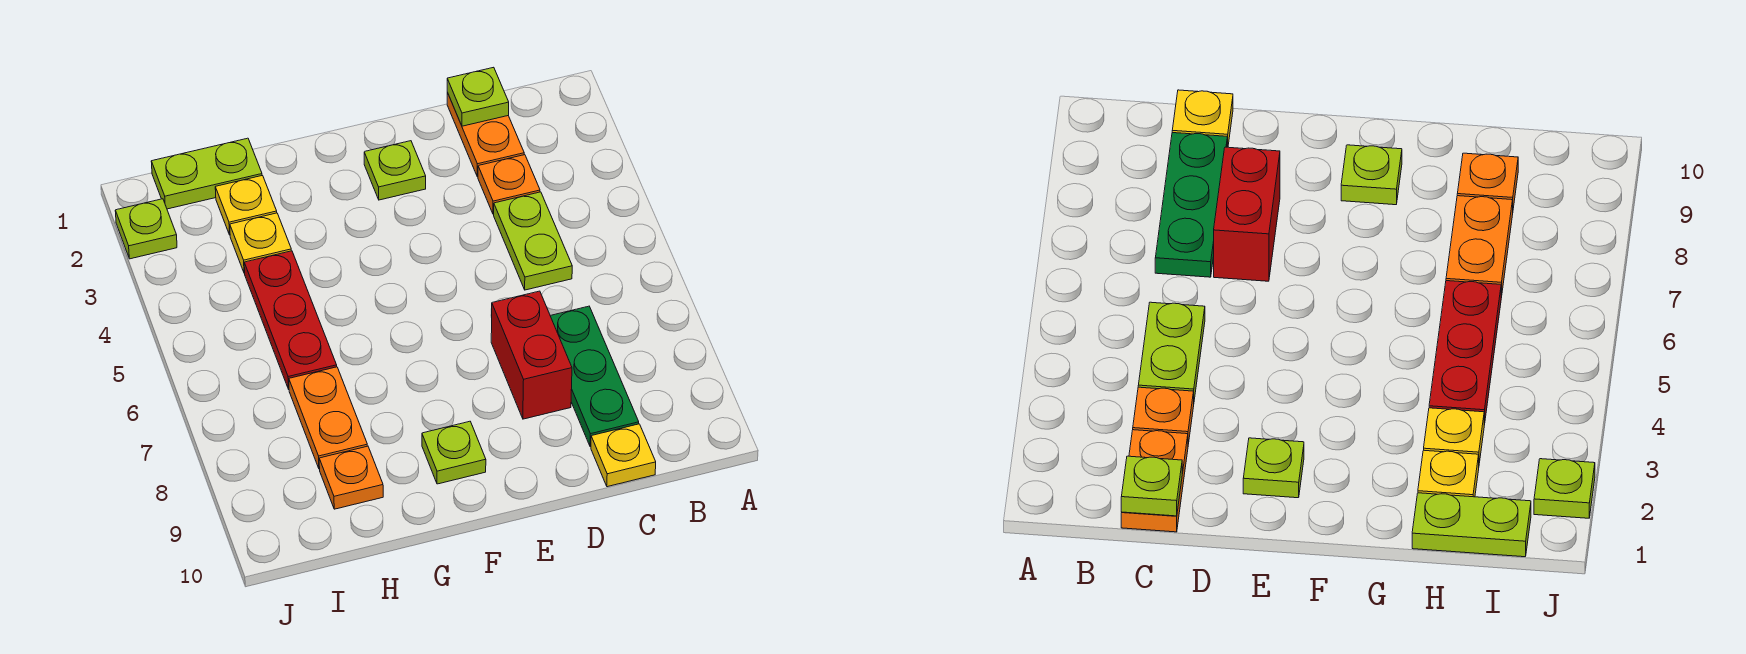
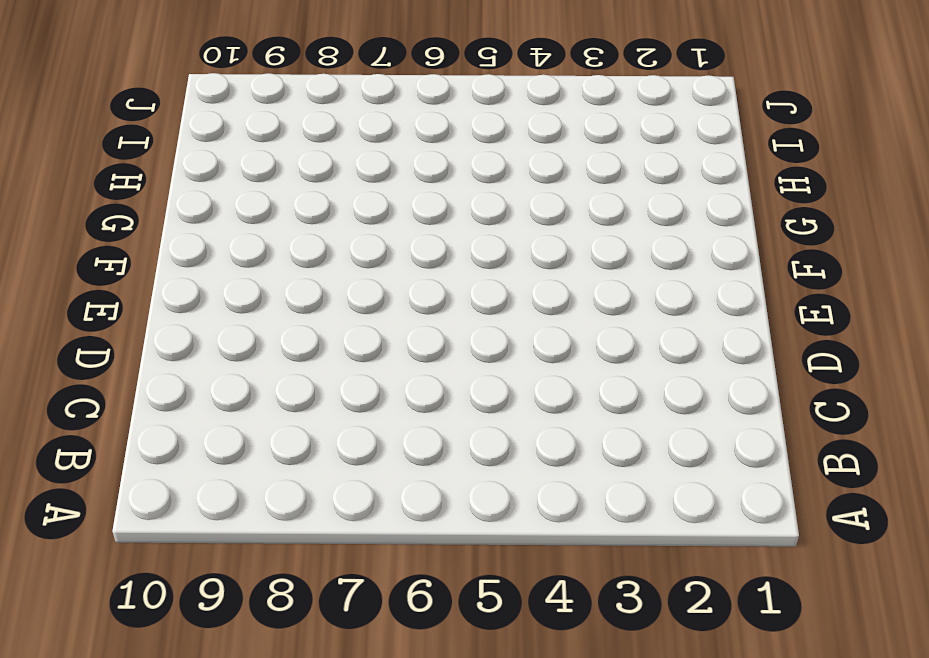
none -> orange 1x2 plate [447,93,524,177]
none -> orange 1x1 plate [478,155,540,214]
none -> lime 1x2 plate [494,192,572,290]

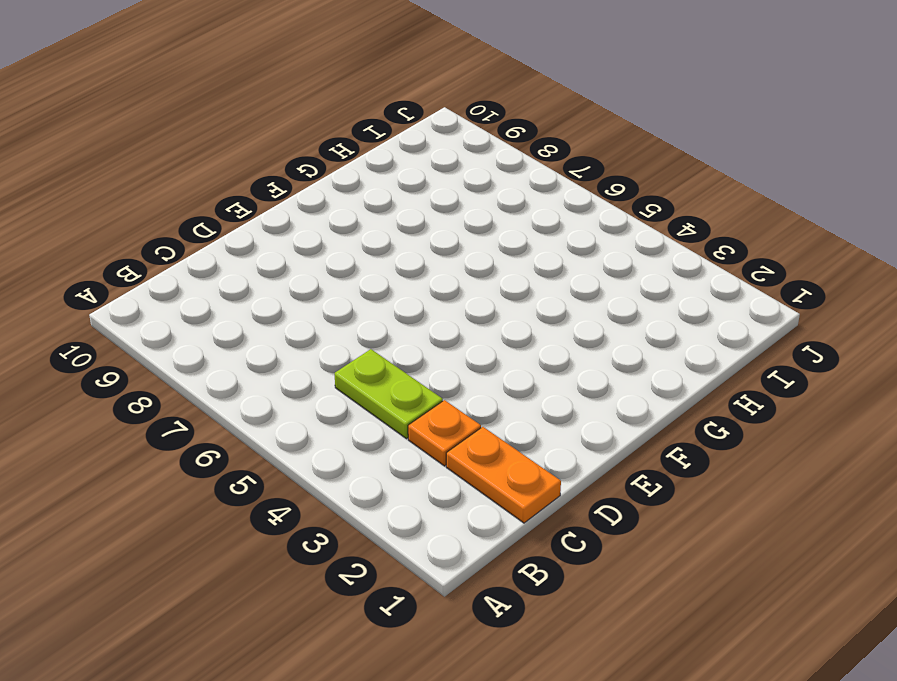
none -> green 1x3 plate [551,306,639,447]
none -> yellow 1x1 plate [591,424,656,487]
none -> red 1x2 brick [491,291,572,419]

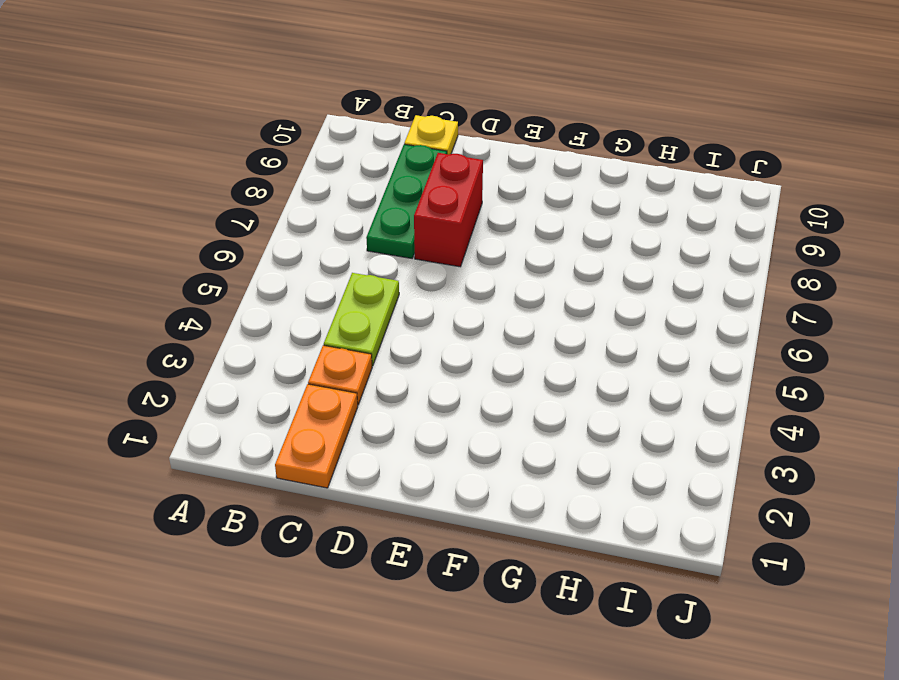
none -> lime 1x1 plate [364,141,426,200]
none -> lime 1x1 plate [422,421,486,484]
none -> lime 1x2 plate [151,138,262,209]

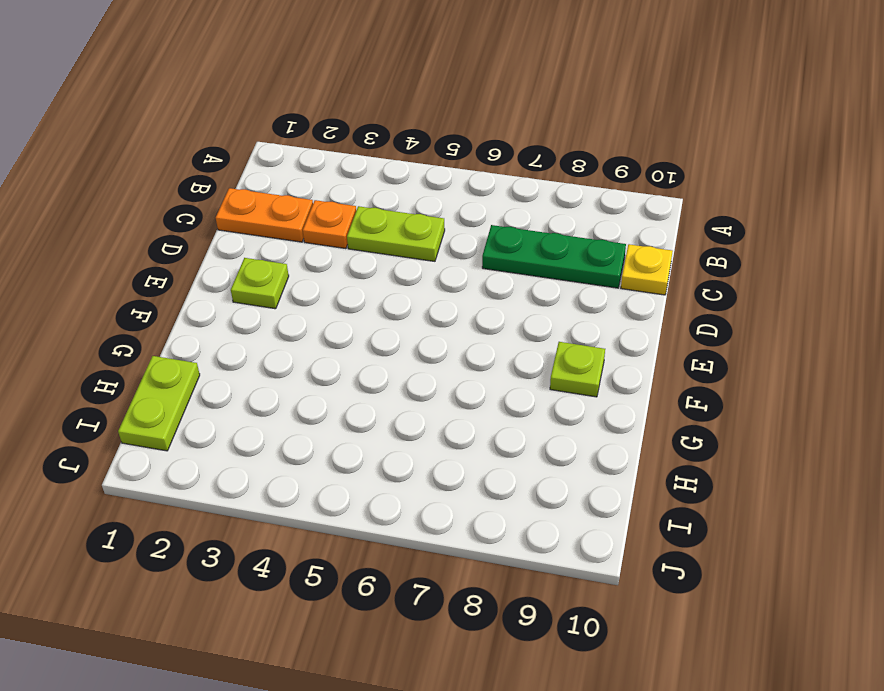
none -> red 1x2 brick [491,291,572,419]
none -> yellow 1x1 plate [215,176,277,235]
none -> yellow 1x1 plate [230,213,291,273]

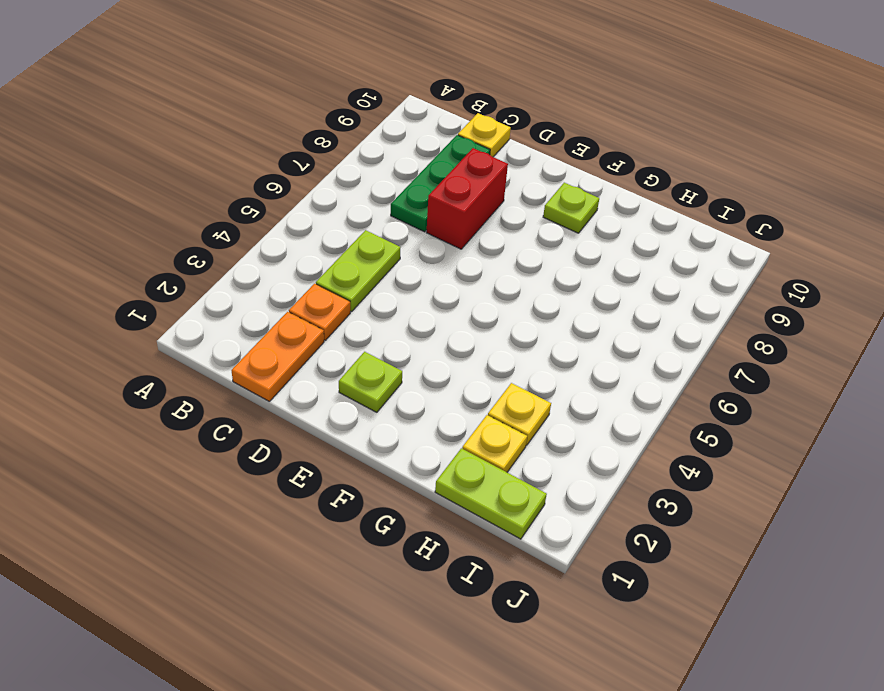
none -> red 1x3 plate [244,251,337,389]
none -> orange 1x2 plate [289,367,367,469]
none -> orange 1x1 plate [319,446,383,509]

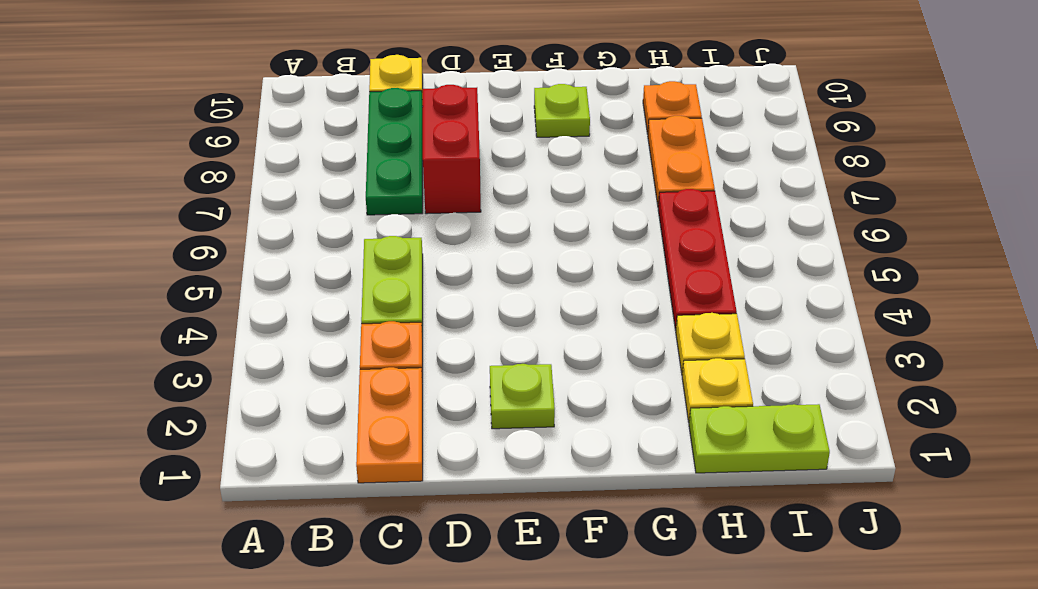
none -> lime 1x1 plate [115,199,177,259]
none -> lime 1x1 plate [447,67,509,126]

